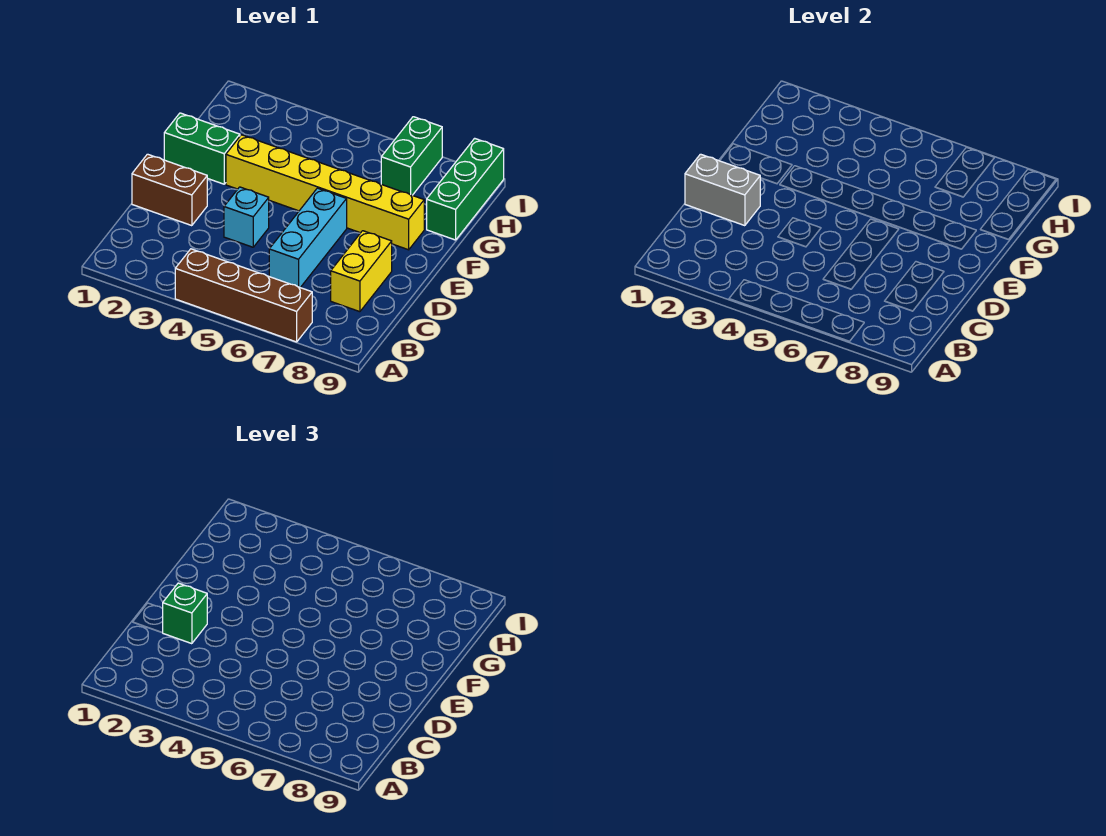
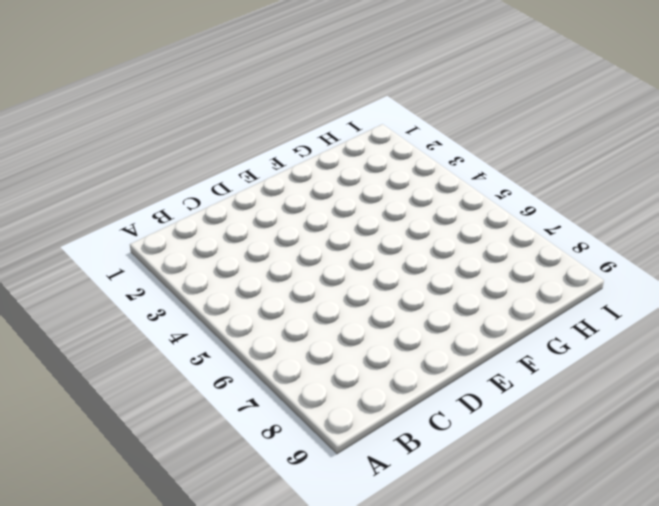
none -> brown 1x4 brick [175,249,312,342]
none -> cyan 1x3 brick [269,188,347,287]

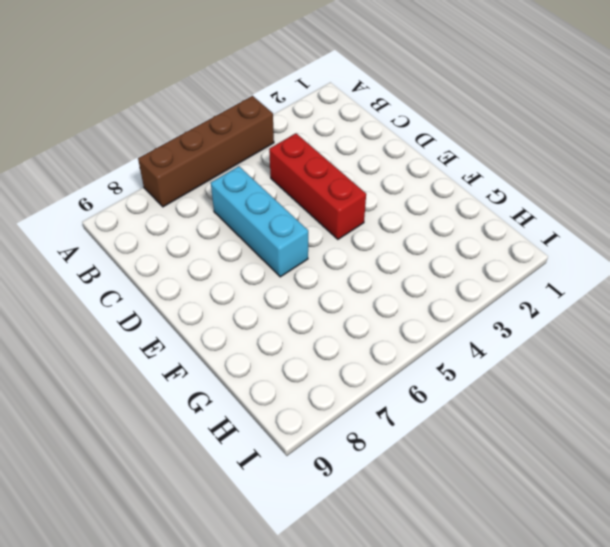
red 1x3 brick [269,133,366,239] -> cyan 1x1 brick [224,187,269,247]
none -> yellow 1x2 brick [331,231,392,312]
none -> brown 1x2 brick [132,154,207,226]

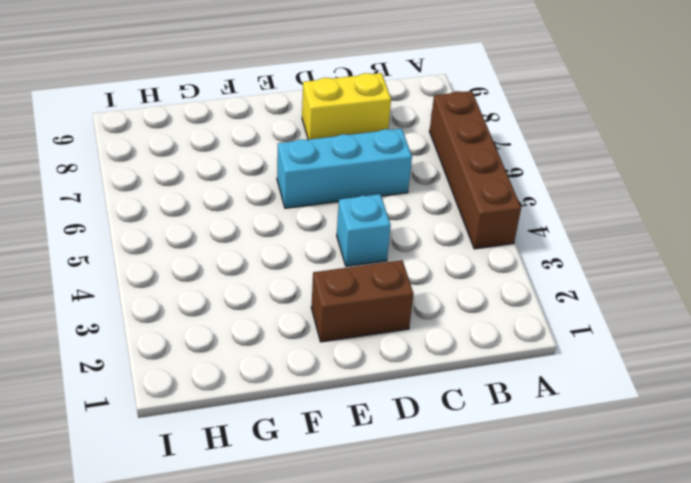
brown 1x2 brick [311,260,413,342] -> brown 1x2 brick turned to [132,154,207,226]
none -> green 1x2 brick [164,113,240,184]
none -> yellow 1x6 brick [226,135,424,250]

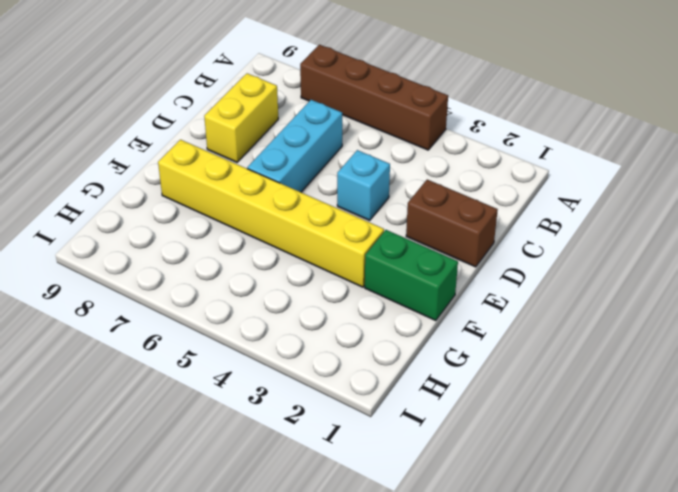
none -> green 1x3 brick [427,138,504,240]
none -> green 1x2 brick [381,117,442,195]

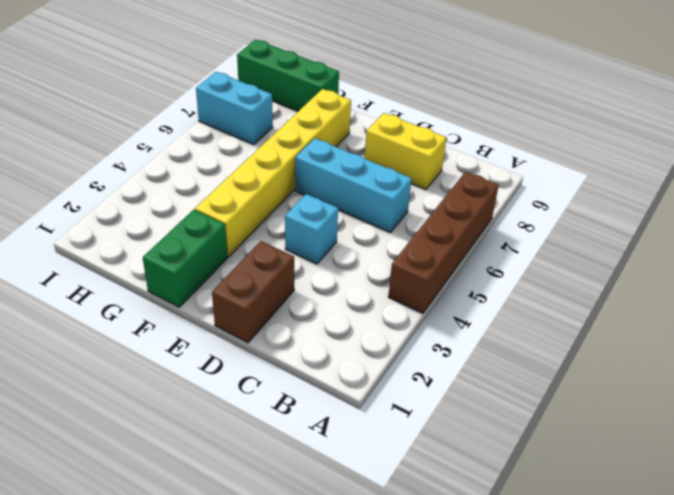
cyan 1x2 brick [196,72,273,145] -> green 1x2 brick [381,117,442,195]
none -> grey 1x2 brick [685,154,760,226]
none -> green 1x1 brick [162,583,207,644]

